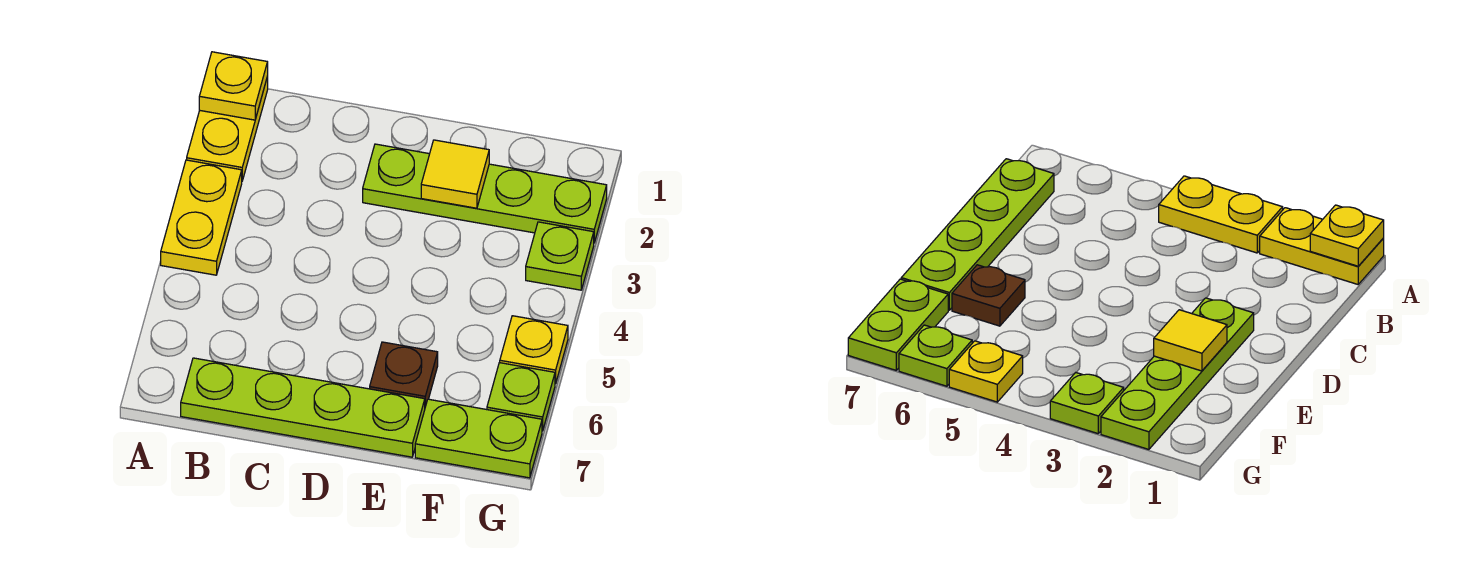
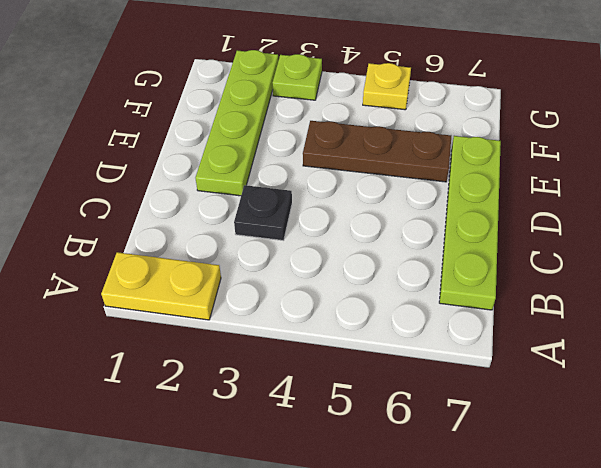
black 1x1 plate [234,185,292,241] -> none
brown 1x3 plate [303,121,451,182] -> brown 1x1 plate [370,342,438,407]
none -> yellow 1x2 plate [161,160,242,275]
none -> lime 1x2 plate [415,399,542,478]

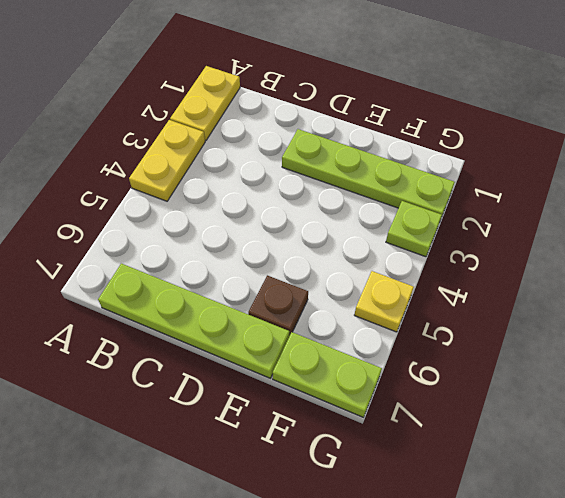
none -> lime 1x1 plate [487,363,555,431]
none -> yellow 1x1 plate [199,52,268,120]

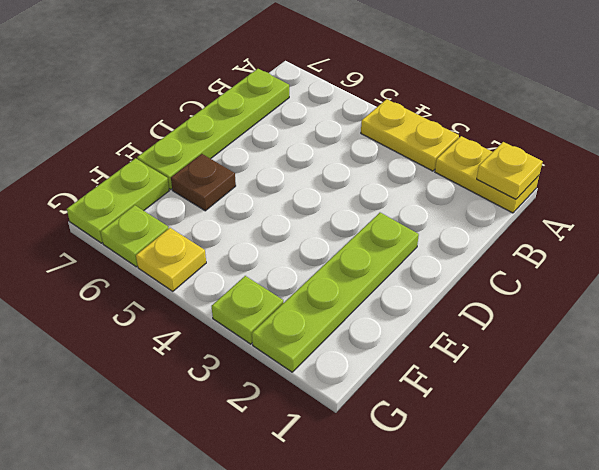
none -> yellow 1x1 tile [421,140,489,208]

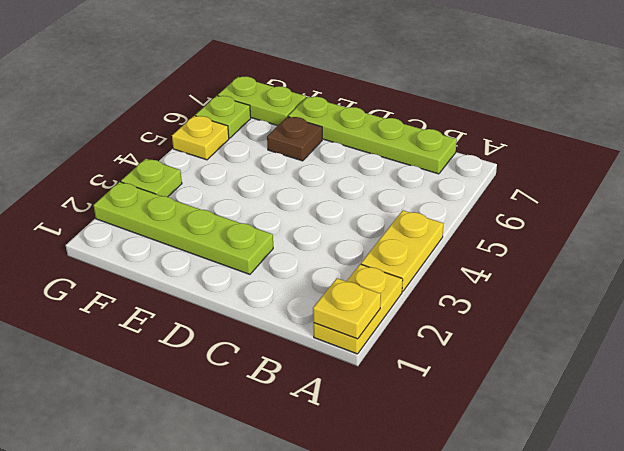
none -> yellow 1x1 tile [421,140,489,208]

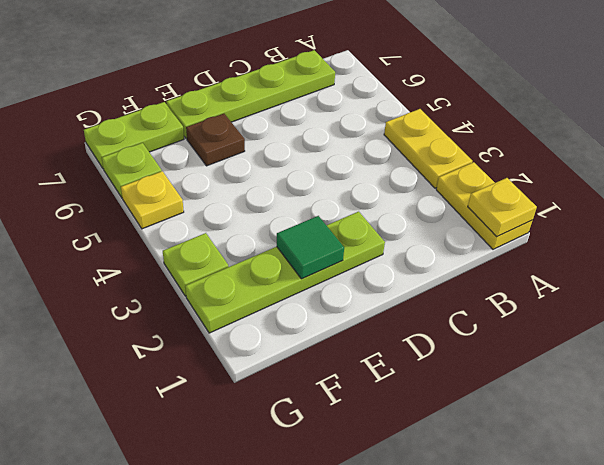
green 1x1 tile [277,216,344,279] -> yellow 1x1 tile [421,140,489,208]

